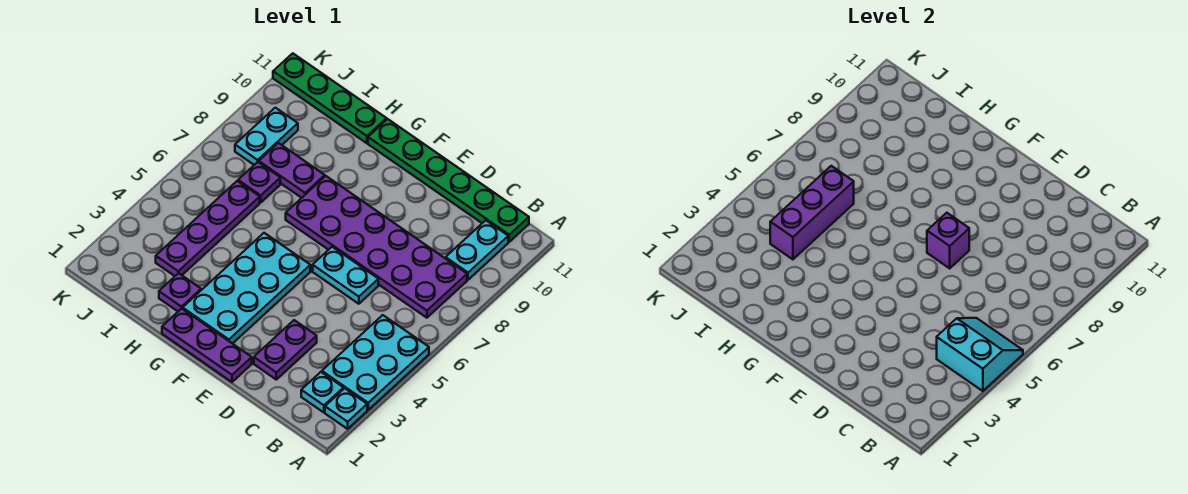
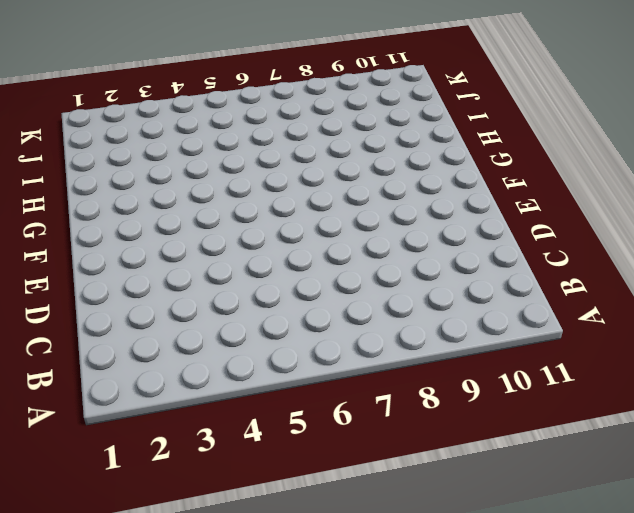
none -> cyan 1x1 plate [325,388,367,429]
none -> cyan 2x3 plate [322,315,429,410]
none -> cyan 1x1 plate [301,372,344,412]

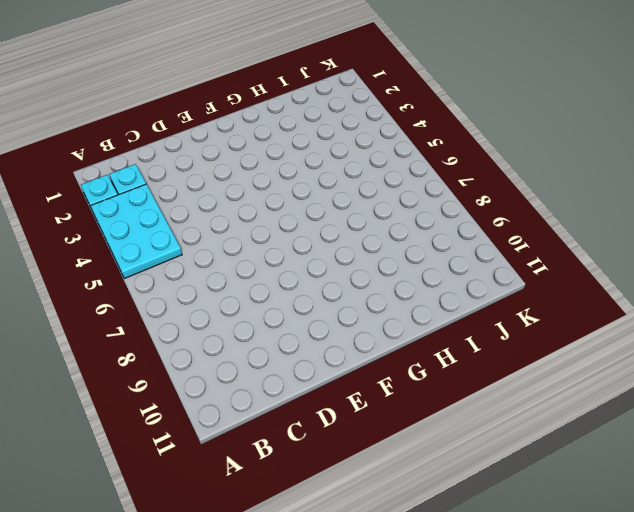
none -> purple 2x6 plate [286,176,467,318]
none -> cyan 1x2 plate [446,220,508,280]
none -> green 1x6 plate [368,119,529,242]

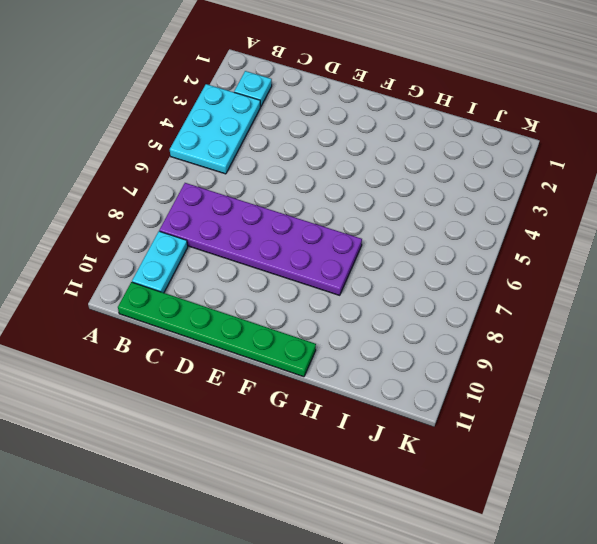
none -> cyan 1x1 plate [325,388,367,429]
none -> purple 1x2 plate [254,320,317,380]
none -> cyan 1x2 plate [313,247,378,304]

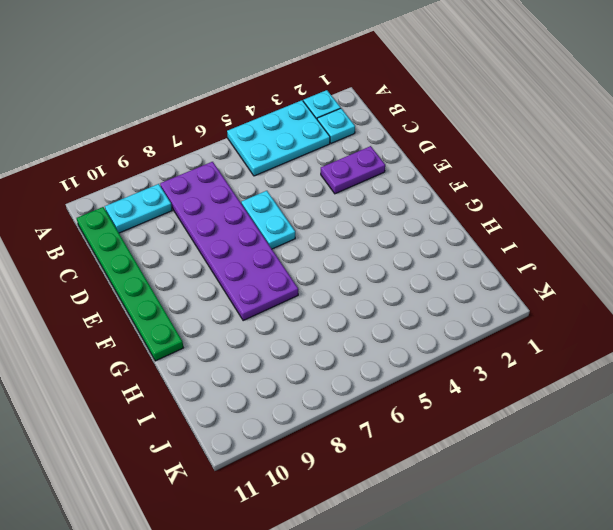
none -> purple 1x3 plate [162,309,252,382]
none -> cyan 2x4 plate [183,233,310,344]
none -> purple 1x1 plate [159,273,201,311]

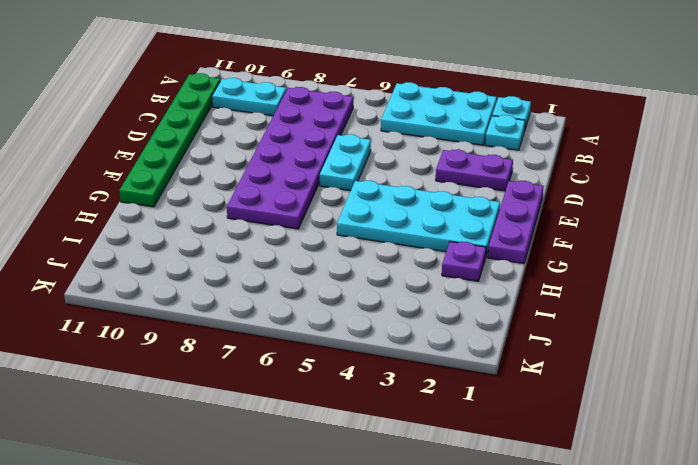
none -> purple 1x2 plate [259,143,325,198]
none -> green 1x4 plate [273,53,387,143]
none -> purple 1x4 plate [156,181,260,276]

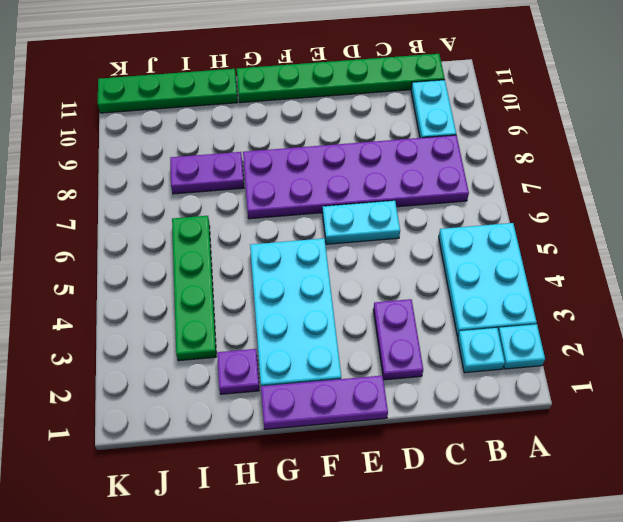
green 1x4 plate [172,216,216,361] -> purple 1x4 plate [156,181,260,276]
none -> purple 1x1 plate [238,162,280,202]
none -> cyan 1x2 plate [235,108,298,165]
none -> cyan 2x2 slope [937,318,1023,391]

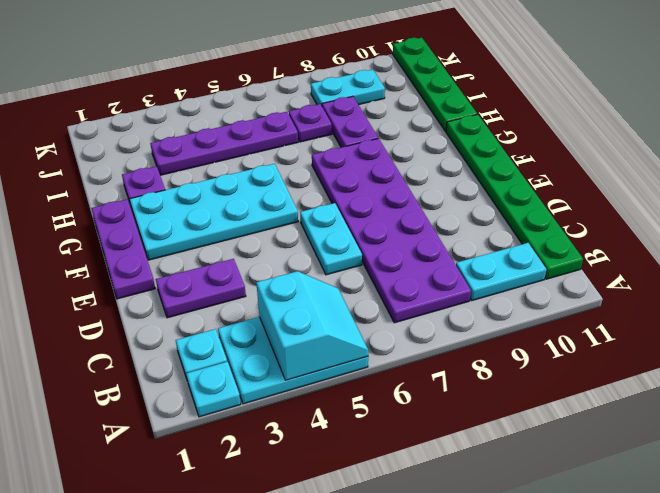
none -> purple 1x1 brick [927,213,969,268]
none -> purple 1x3 brick [770,166,854,259]

